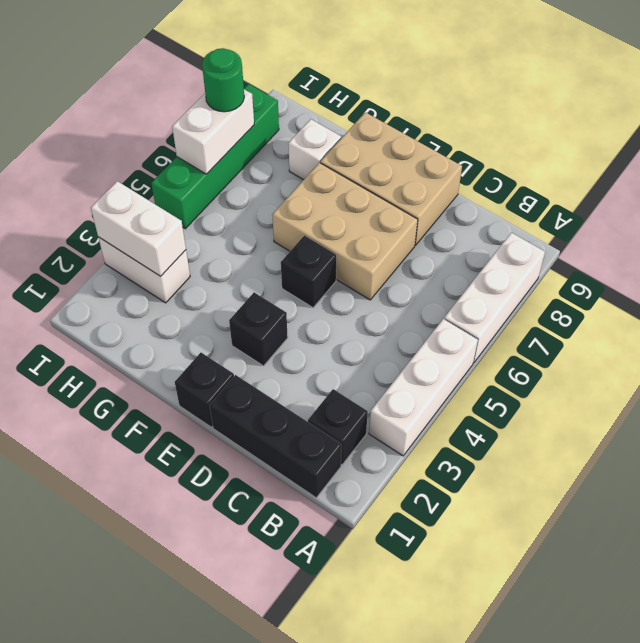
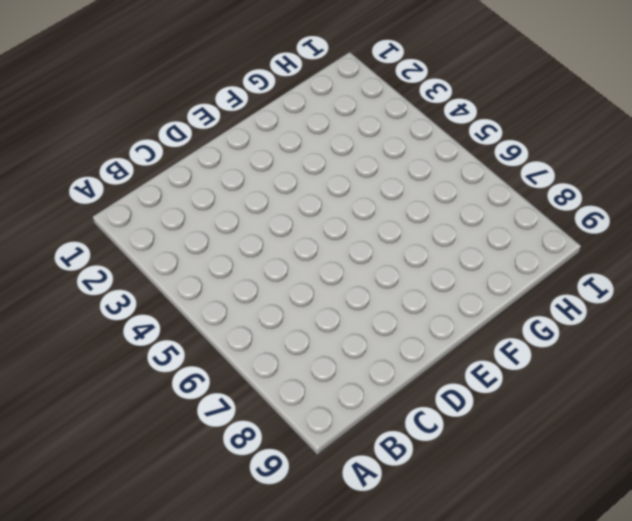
none -> white 1x3 brick [369,319,478,456]
none -> white 1x3 brick [444,233,545,363]
none -> black 1x3 brick [209,375,342,498]

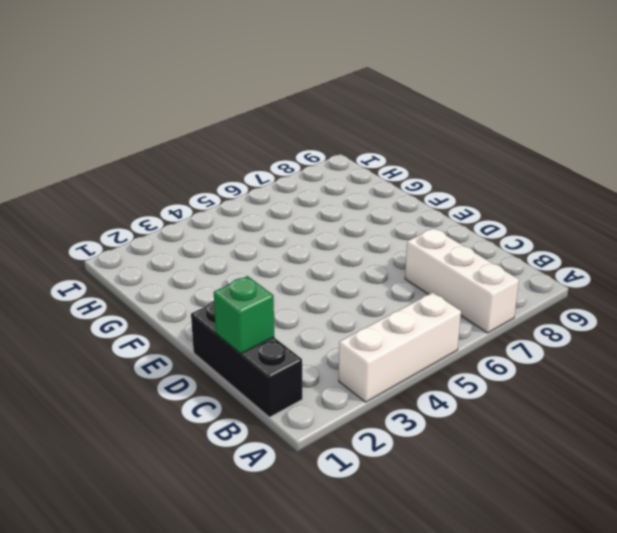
white 1x3 brick [405,228,519,333] -> white 1x3 brick turned to [444,233,545,363]
green 1x1 brick [214,276,274,354] -> none
none -> black 1x1 brick [308,389,368,465]
none -> tan 2x3 brick [272,163,418,300]
none -> tan 2x3 brick [321,112,462,245]

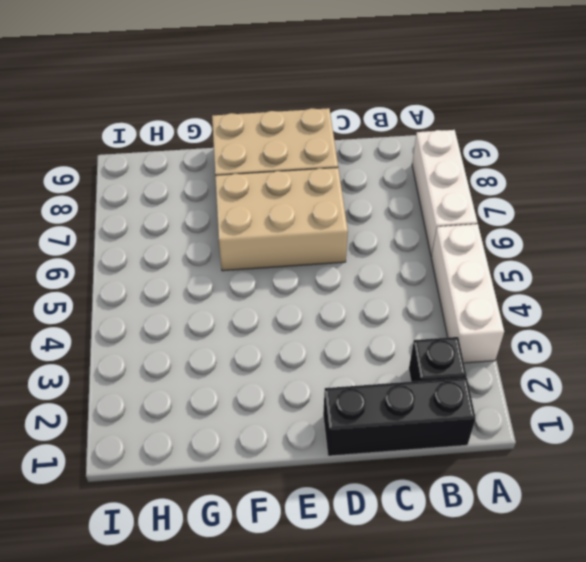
none -> black 1x1 brick [175,353,234,427]
none -> black 1x1 brick [229,292,288,366]
none -> black 1x1 brick [281,235,336,308]

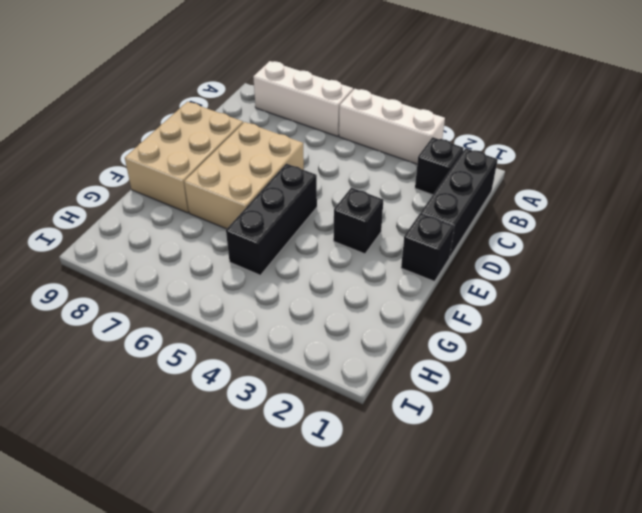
black 1x3 brick [226,164,317,275] -> black 1x1 brick [281,235,336,308]
none -> white 1x1 brick [288,119,341,180]
none -> white 1x2 brick [98,237,190,303]
none -> green 1x4 brick [151,84,279,229]

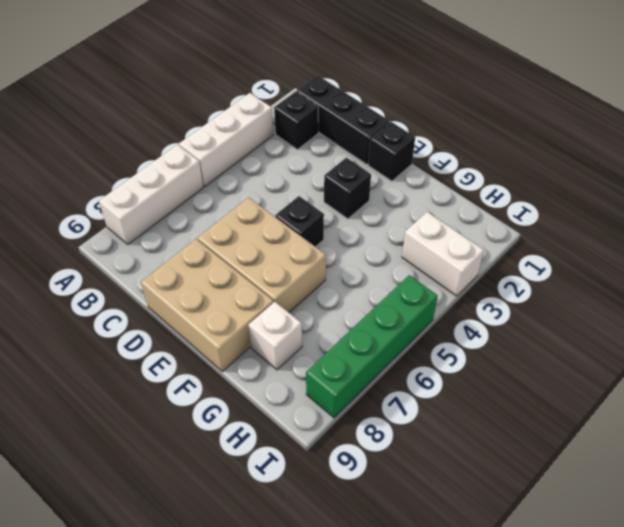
none -> white 1x2 brick [91,181,186,276]
none -> white 1x2 brick [172,89,254,174]
none -> green 1x1 round brick [202,48,244,112]

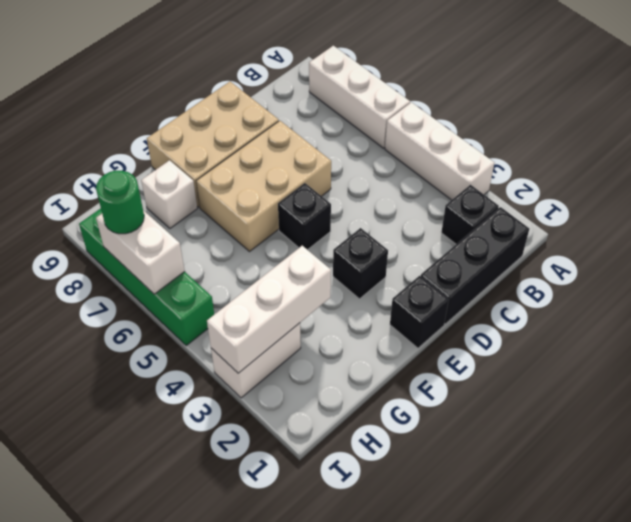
white 1x3 brick [207,246,331,373] -> white 1x2 brick [91,181,186,276]

